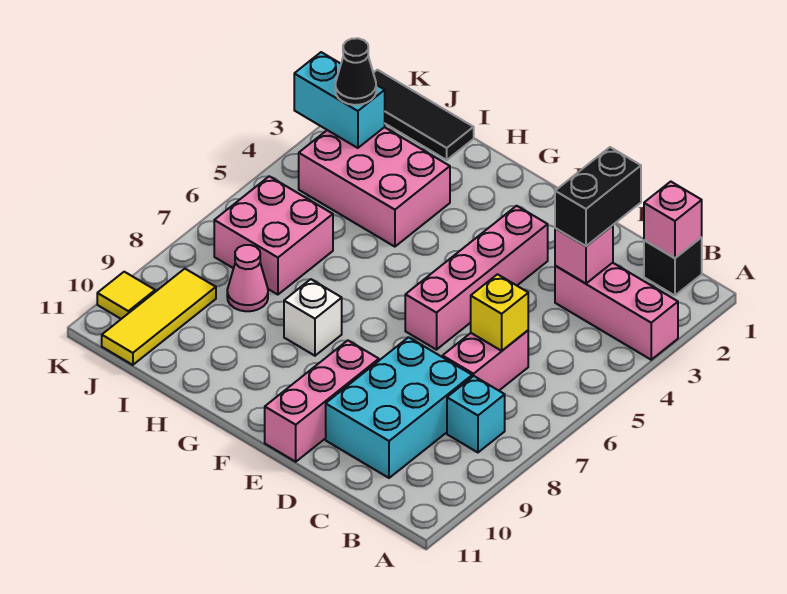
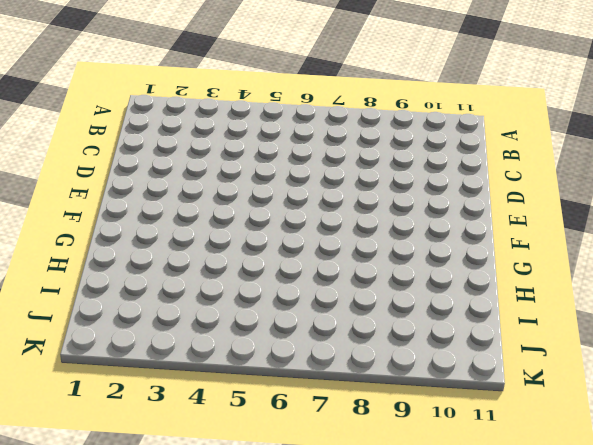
none -> pink 1x3 brick [555,263,678,360]
none -> black 1x1 brick [644,237,702,295]
none -> cyan 1x1 brick [447,376,505,452]

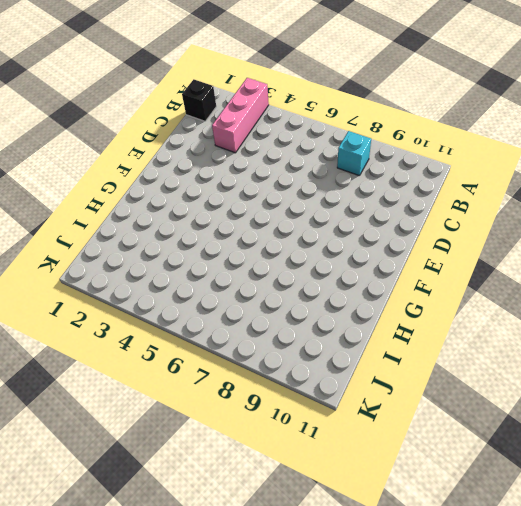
none -> pink 1x2 brick [443,330,528,391]
none -> cyan 2x3 brick [326,337,472,478]
none -> pink 1x4 brick [405,206,548,350]

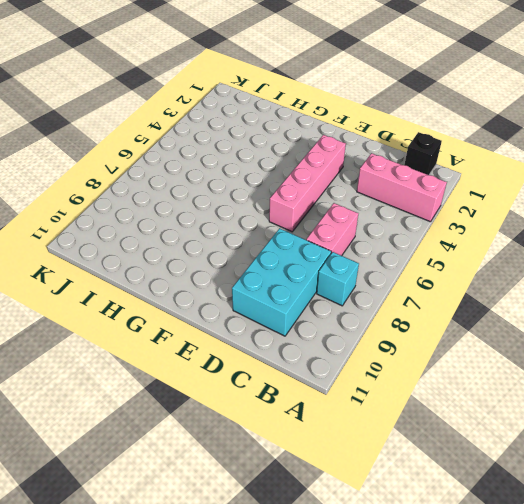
none -> pink 1x3 brick [265,340,379,462]
none -> white 1x1 brick [284,279,342,356]
none -> pink 2x3 brick [299,127,450,247]

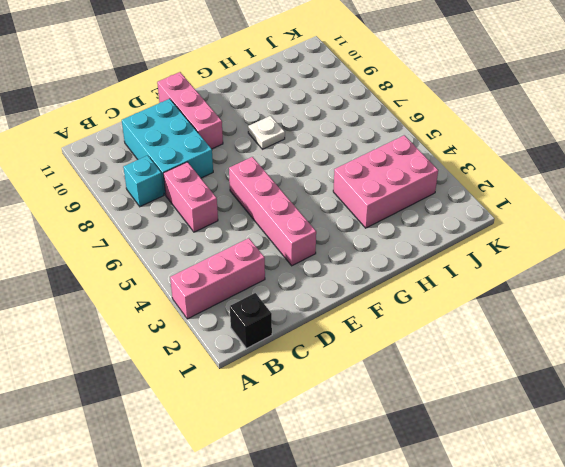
white 1x1 plate [248,116,285,149] -> white 1x1 brick [284,279,342,356]
none -> black 1x3 tile [373,70,474,160]
none -> pink 2x2 brick [214,176,333,295]
none -> pink 1x1 cone [227,245,268,311]

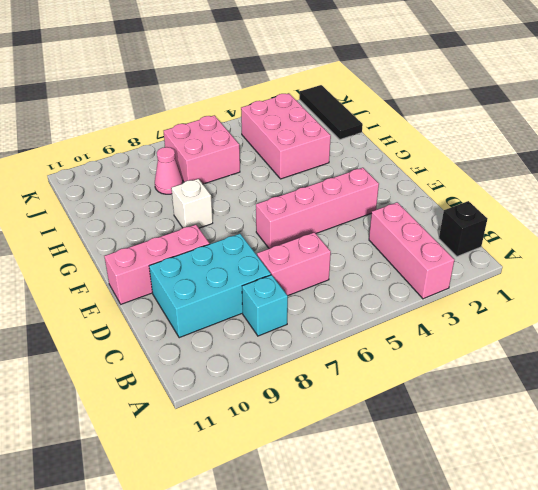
none -> yellow 1x3 tile [102,269,216,365]
none -> yellow 1x1 tile [97,272,155,319]
none -> pink 1x1 brick [644,182,702,258]

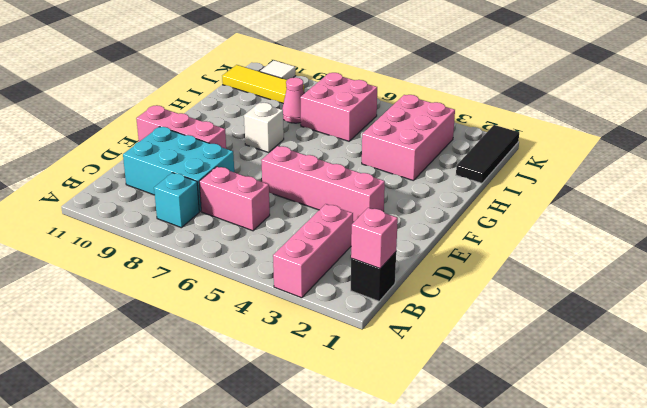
white 1x1 tile [260,60,296,80] -> yellow 1x1 tile [97,272,155,319]
none -> pink 1x1 brick [555,225,613,284]
none -> yellow 1x1 brick [471,274,528,351]
none -> cyan 1x2 brick [294,52,385,148]

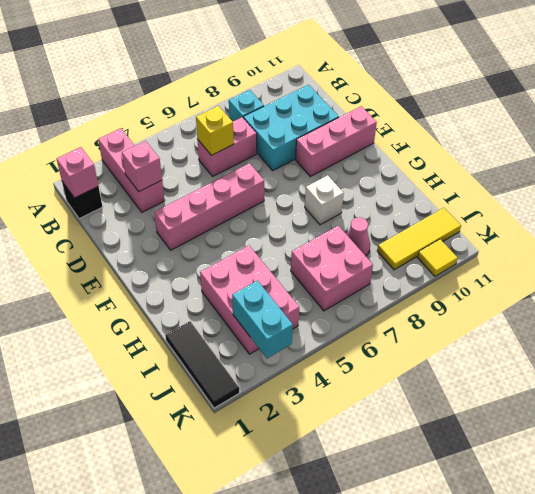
none -> black 1x2 brick [555,147,641,246]
none -> black 1x1 cone [335,38,376,105]

